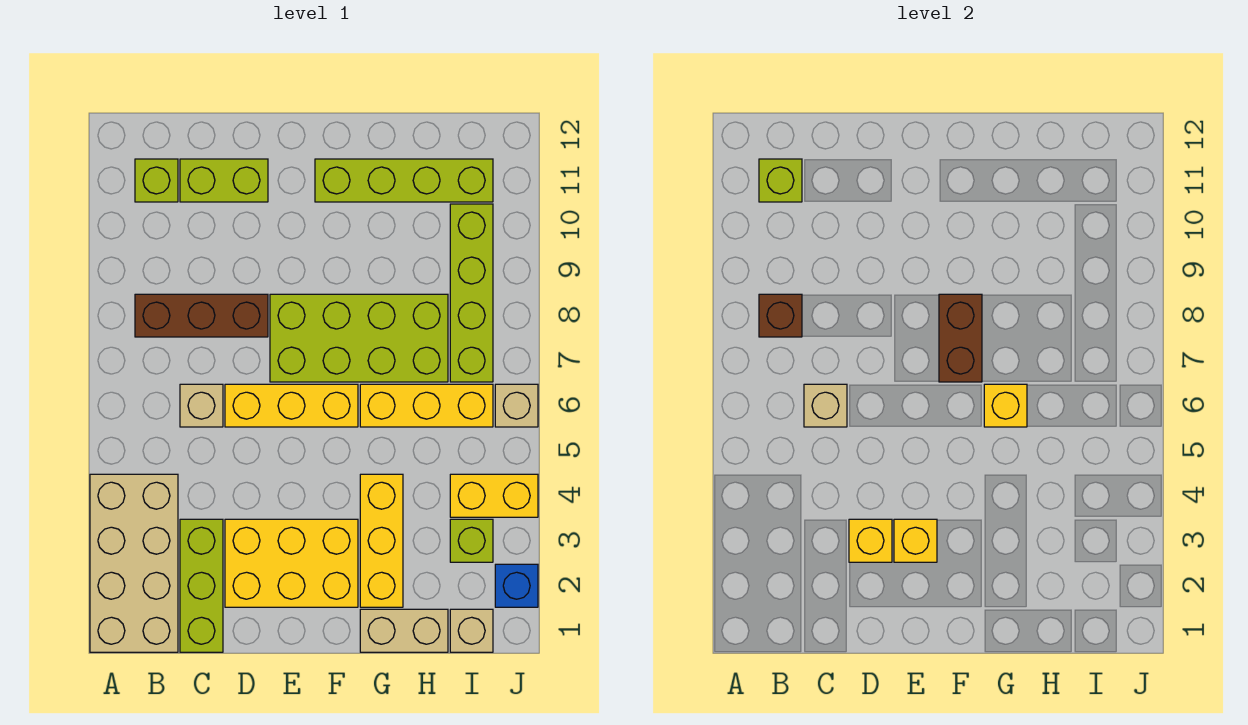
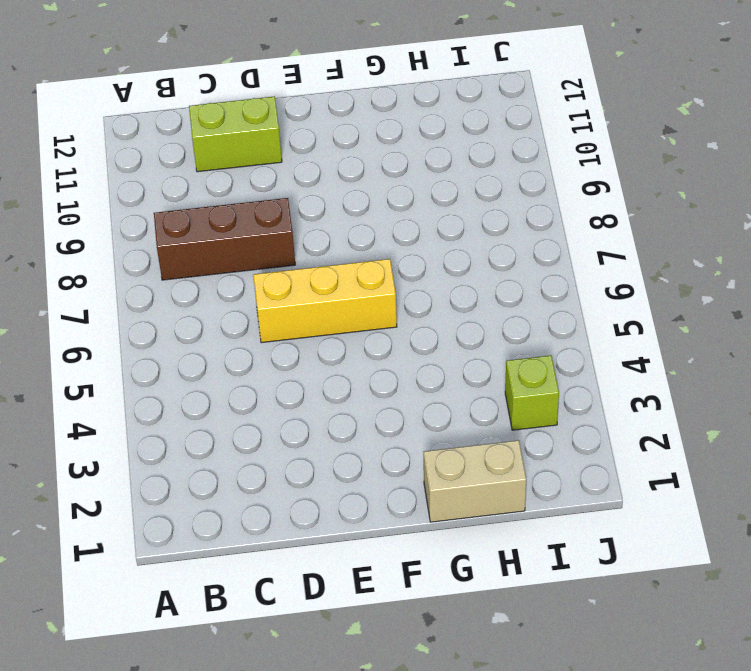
none -> tan 2x4 brick [90,474,178,652]
none -> lime 1x1 brick [135,159,178,202]
none -> lime 1x3 brick [180,519,223,652]

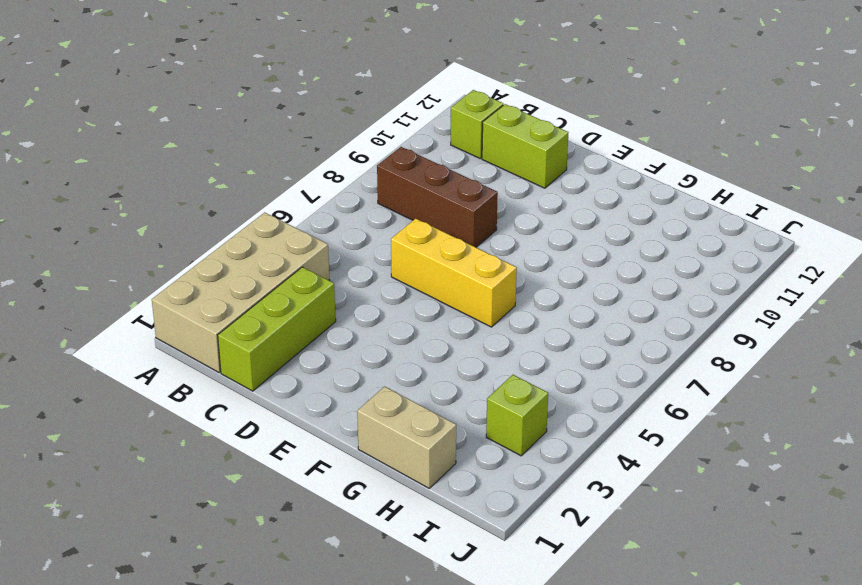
none -> tan 1x1 brick [180,384,223,427]
none -> yellow 2x3 brick [225,519,358,607]
none -> lime 2x4 brick [270,294,448,382]

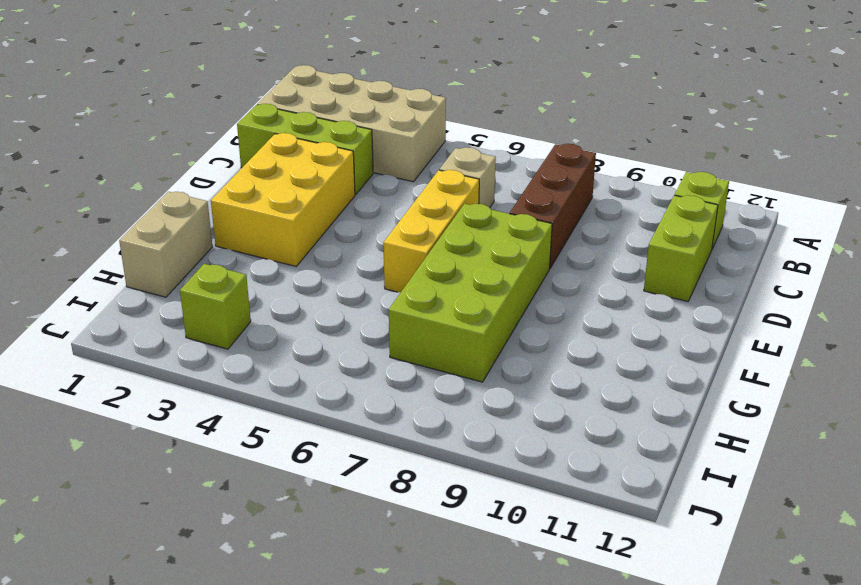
none -> lime 1x4 brick [315,159,493,202]
none -> yellow 1x3 brick [360,474,403,607]
none -> yellow 1x3 brick [360,384,493,427]

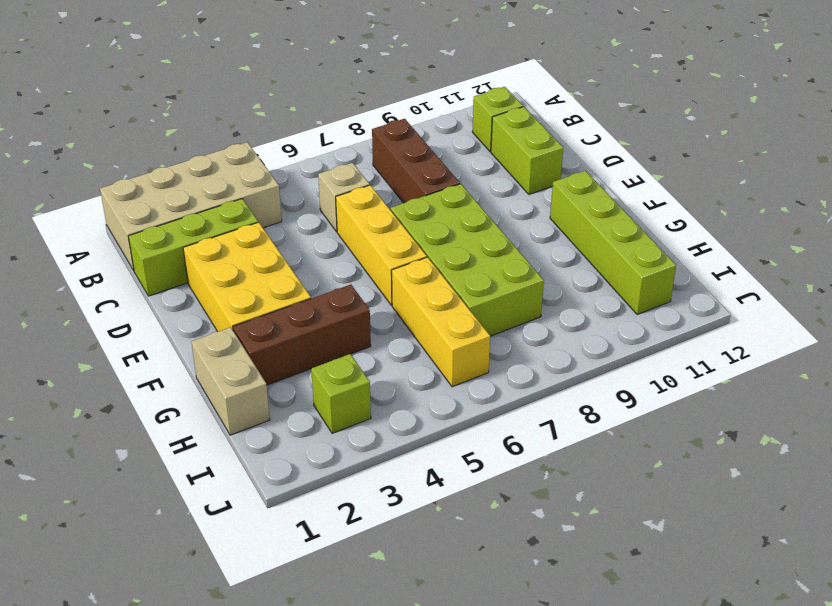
brown 1x3 brick [233,285,371,385] -> yellow 1x3 brick [360,474,403,607]
none -> tan 1x1 brick [450,609,493,652]
none -> yellow 1x2 brick [450,474,538,517]
none -> lime 1x4 brick [450,204,493,382]

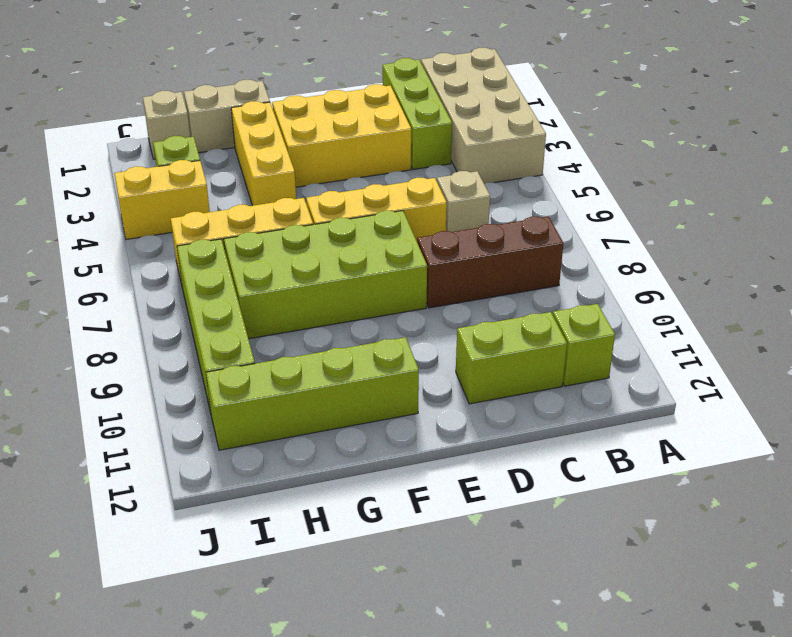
none -> blue 1x1 brick [495,564,538,607]
none -> tan 1x1 brick [495,384,538,427]
none -> brown 1x1 brick [759,294,802,337]

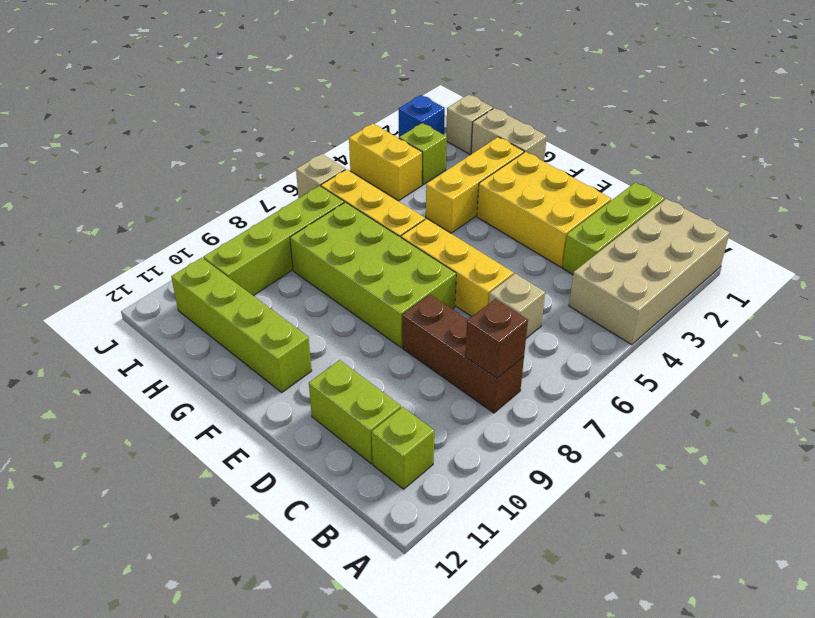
none -> lime 1x1 brick [759,159,802,202]
none -> tan 1x1 brick [804,384,847,427]
none -> yellow 1x1 brick [849,519,892,562]

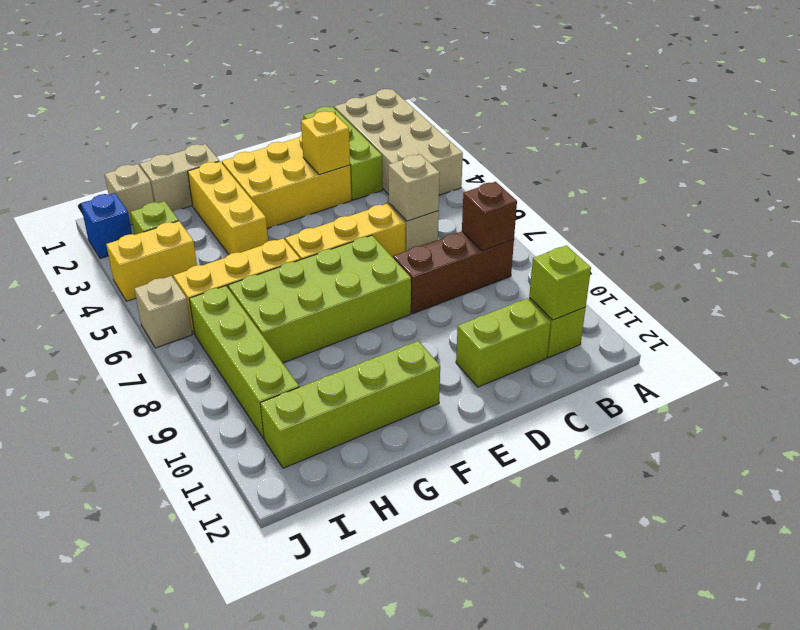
none -> yellow 1x1 brick [894,519,937,562]
none -> brown 1x2 brick [939,294,982,382]
none -> yellow 1x1 brick [984,384,1027,427]

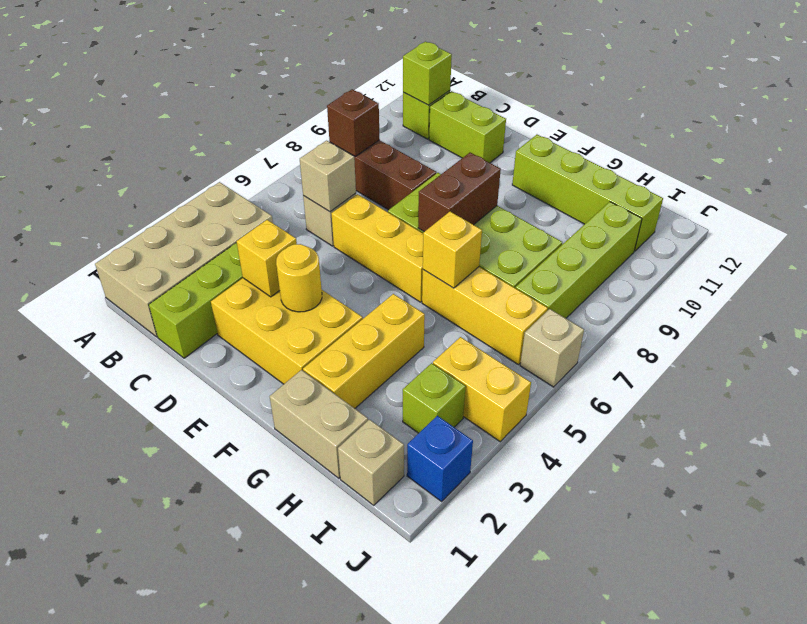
yellow 1x1 round brick [276,244,322,312] -> yellow 1x1 brick [894,519,937,562]

